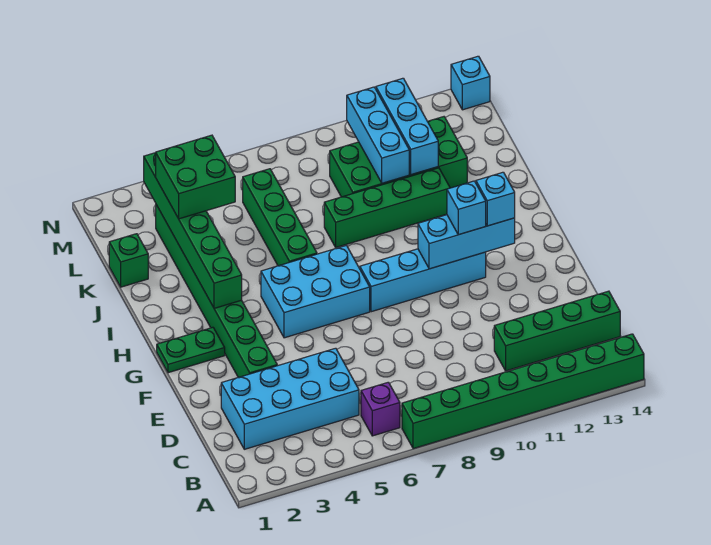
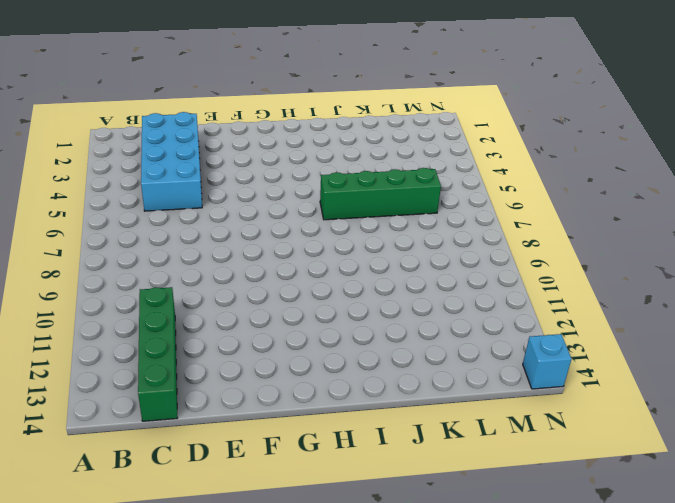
none -> green 1x8 brick [402,334,644,449]
none -> purple 1x1 brick [361,382,400,436]
none -> green 1x8 brick [156,205,277,377]

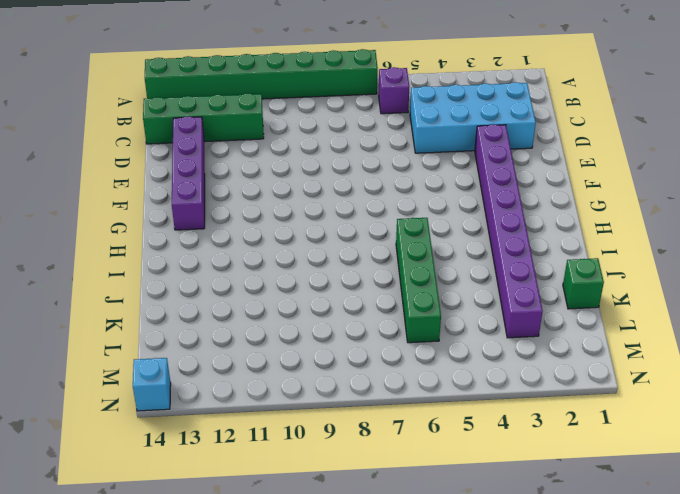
purple 1x4 brick [172,116,205,230] -> none
purple 1x8 brick [475,124,543,338] -> green 1x8 brick [156,205,277,377]
none -> green 1x2 plate [157,327,225,373]
none -> cyan 2x3 brick [261,245,370,338]
none -> cyan 1x4 brick [360,249,486,312]

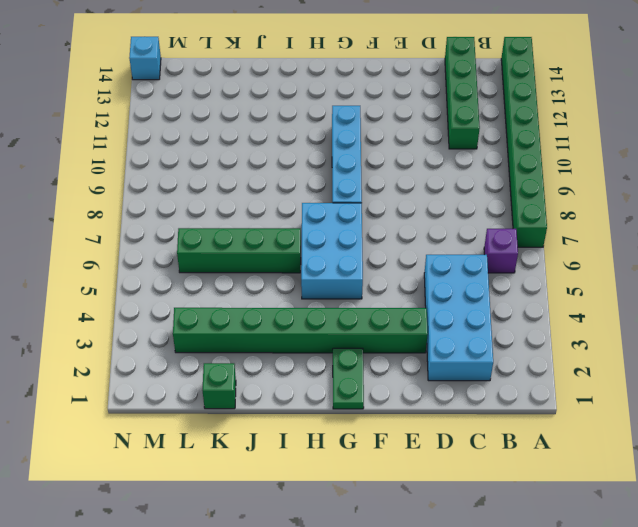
none -> green 1x4 brick [324,168,450,247]
none -> green 2x4 brick [330,117,467,197]
none -> cyan 1x3 brick [418,215,515,269]

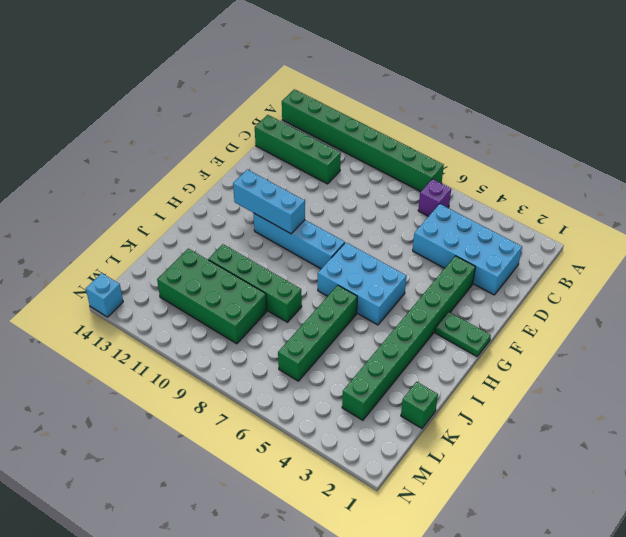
none -> green 1x6 brick [144,153,242,308]
none -> cyan 1x3 brick [347,87,409,183]
none -> cyan 1x3 brick [376,78,438,175]

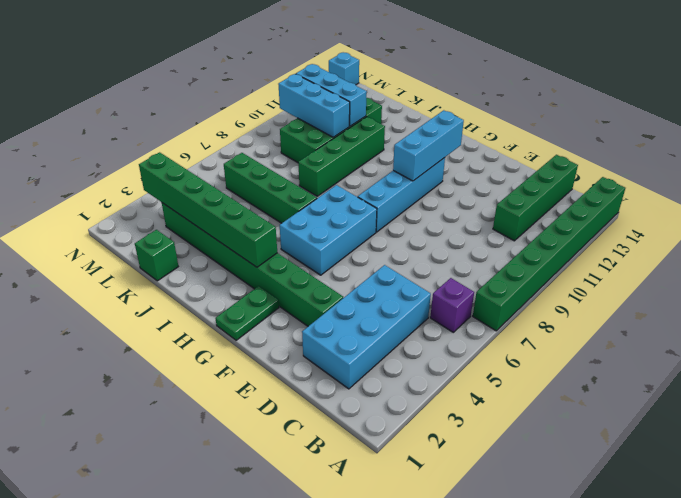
none -> cyan 1x1 brick [447,181,486,235]
none -> cyan 1x1 brick [476,172,515,226]
none -> green 2x2 brick [156,135,235,219]

